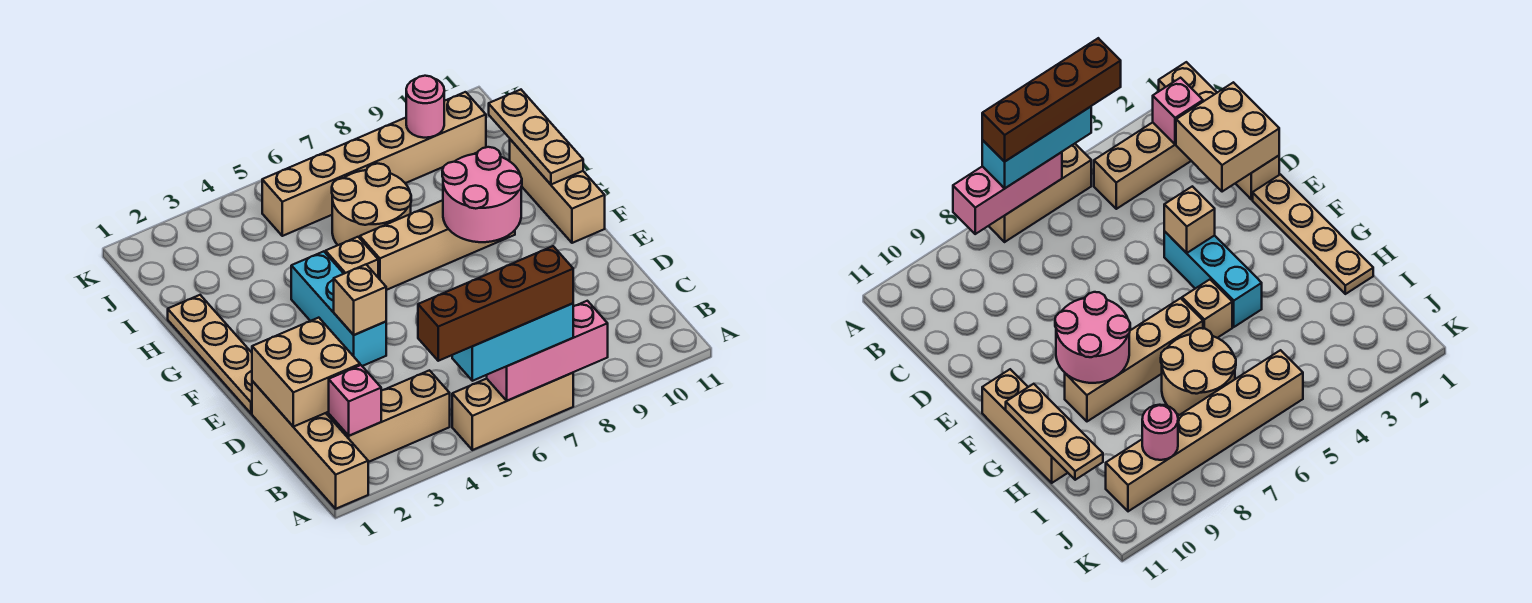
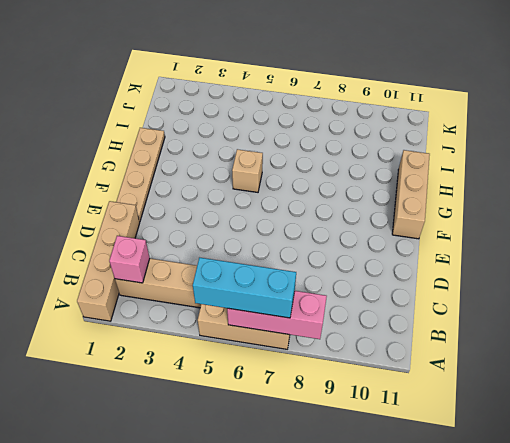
none -> cyan 1x3 brick [291,251,386,366]
none -> tan 1x4 brick [360,200,515,290]
none -> tan 2x2 round brick [332,163,411,245]

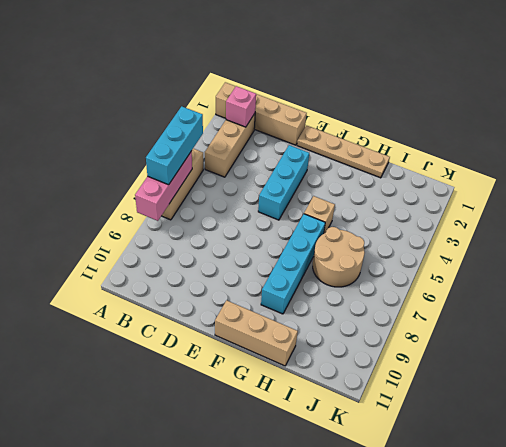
cyan 1x3 brick [258,145,309,220] -> cyan 1x3 brick turned to [291,251,386,366]
cyan 1x4 brick [261,214,325,314] -> tan 1x4 brick [360,200,515,290]
none -> tan 1x6 brick [262,92,486,236]
none -> tan 2x2 brick [252,318,360,427]
none -> tan 1x1 brick [334,265,386,335]

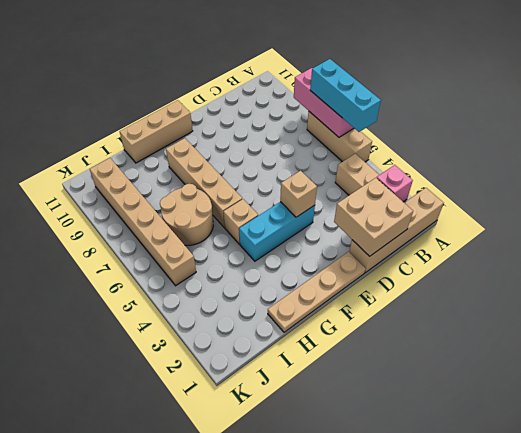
none -> pink 2x2 round brick [442,147,522,242]
none -> tan 1x3 plate [489,90,583,184]
none -> pink 1x1 round brick [406,76,444,138]

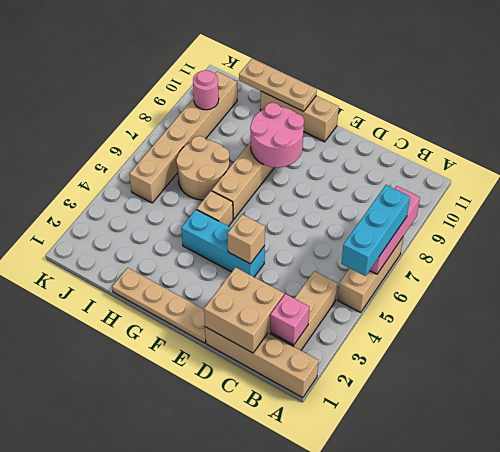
none -> brown 1x4 brick [418,246,573,361]

